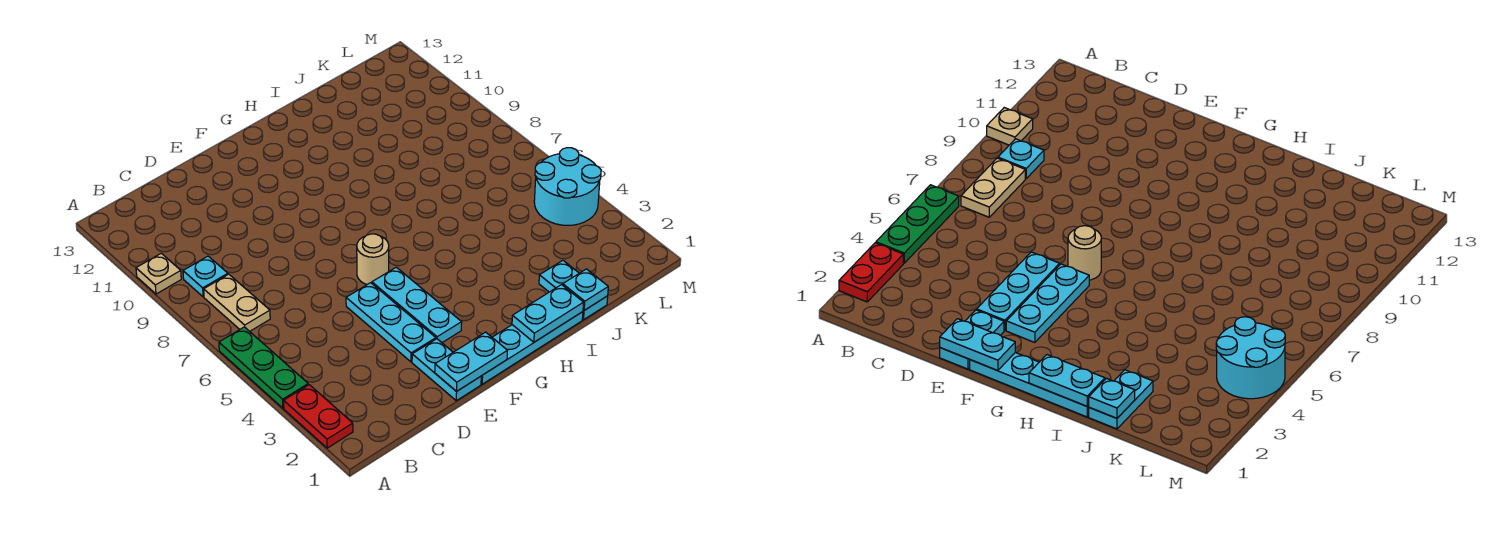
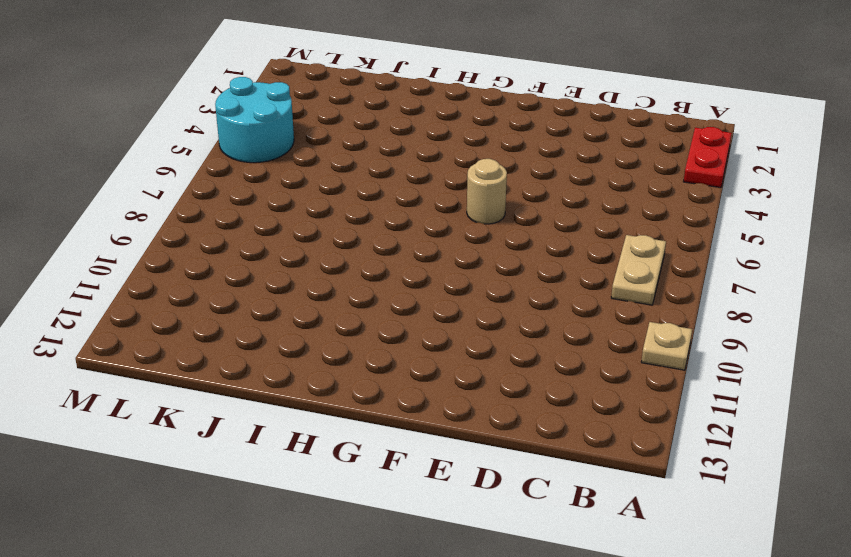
none -> green 1x3 plate [219,327,308,408]
none -> cyan 1x1 plate [183,256,228,297]
none -> cyan 1x2 plate [412,339,481,401]

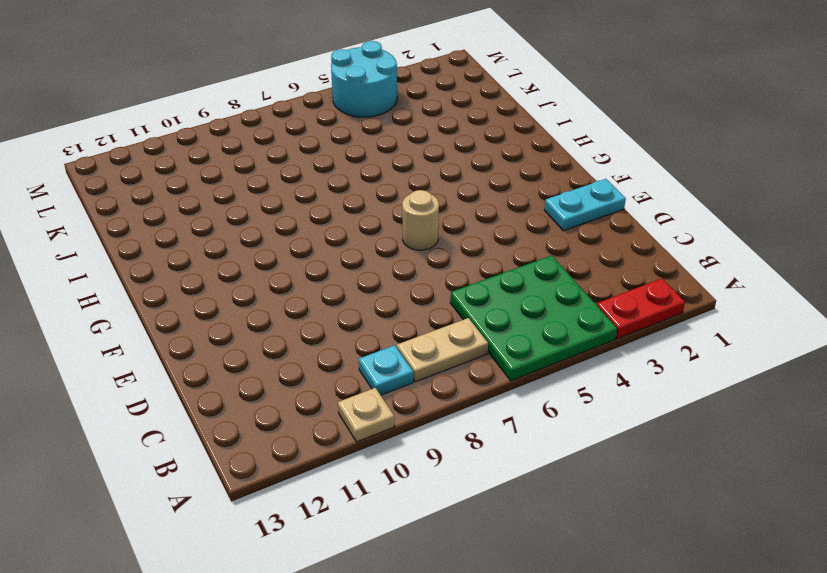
green 3x3 plate [450,256,617,381] -> green 1x3 plate [219,327,308,408]
none -> cyan 1x3 plate [346,283,436,362]
none -> cyan 1x4 plate [481,312,583,384]
none -> cyan 1x3 plate [372,267,462,343]

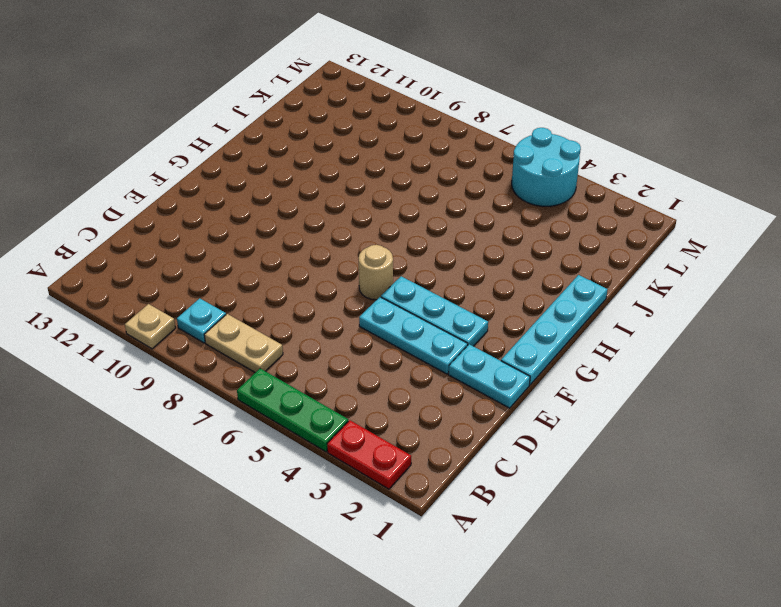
none -> cyan 1x2 plate [539,260,608,320]
none -> cyan 1x2 plate [435,332,507,391]
none -> cyan 1x2 plate [512,285,584,342]

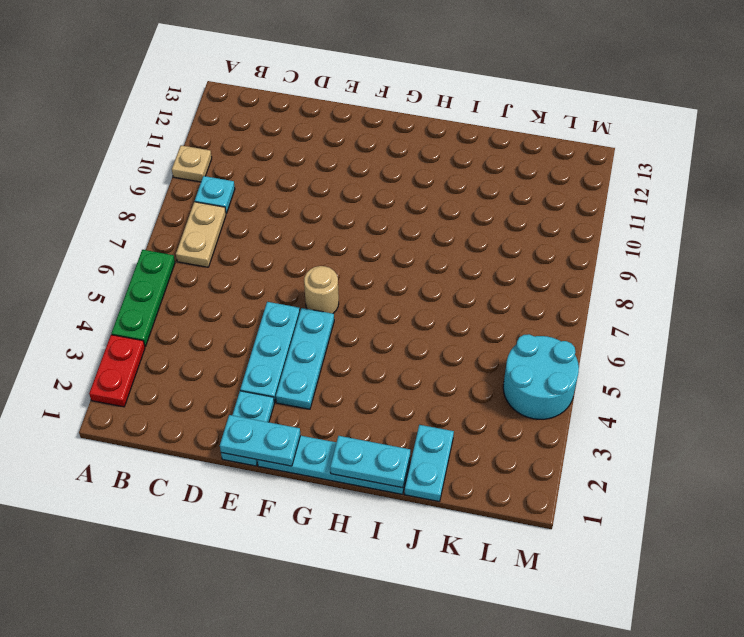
none -> cyan 1x1 plate [563,269,608,310]

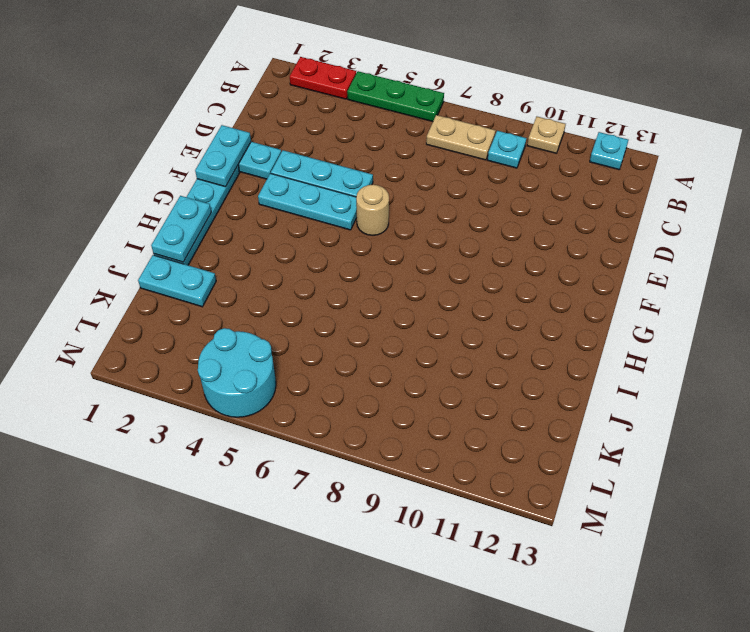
cyan 1x1 plate [590,132,628,170] -> cyan 1x1 plate moved to [563,269,608,310]

